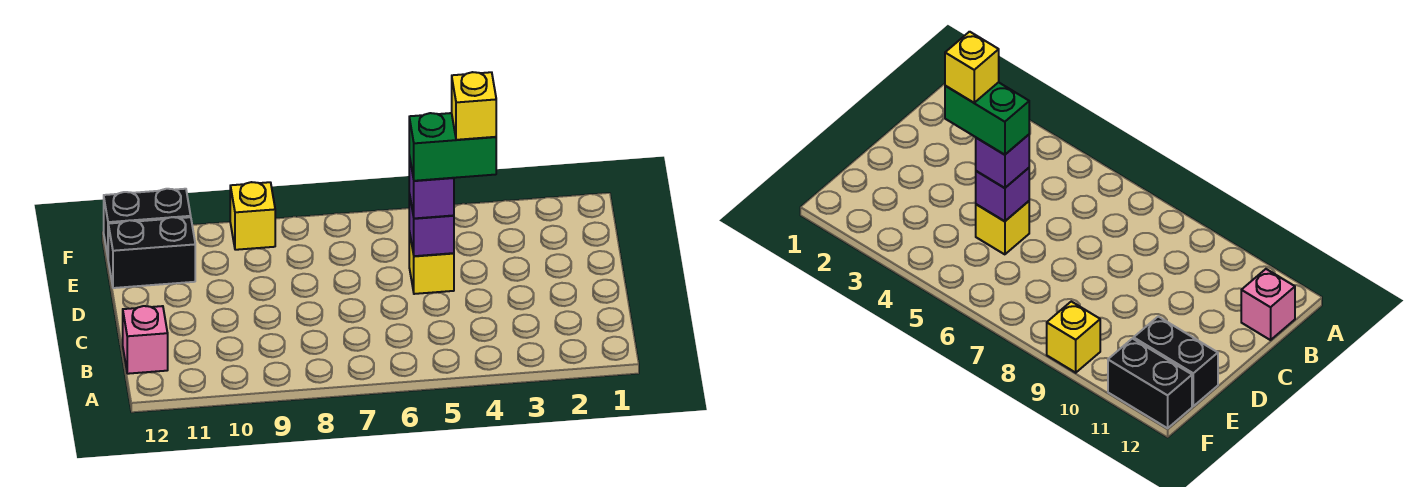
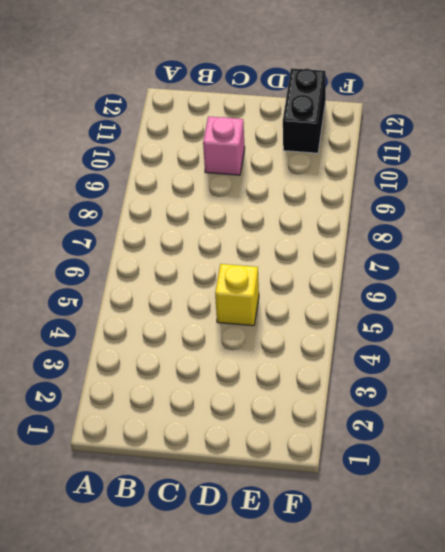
pink 1x1 brick [203,116,245,175] -> pink 1x1 brick moved to [123,306,168,374]
none -> yellow 1x1 brick [230,182,275,250]
none -> black 1x2 brick [104,189,191,256]

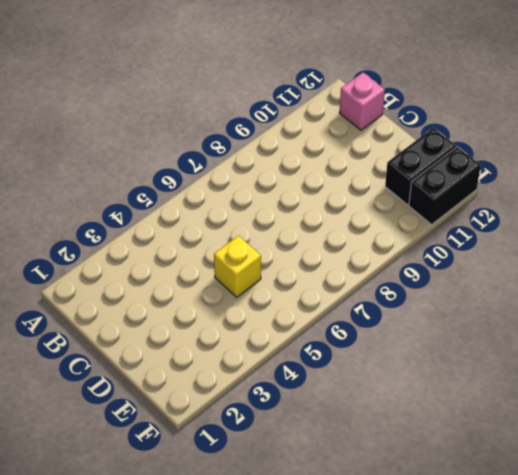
none -> yellow 1x1 brick [230,182,275,250]
none -> purple 1x1 brick [409,194,454,256]

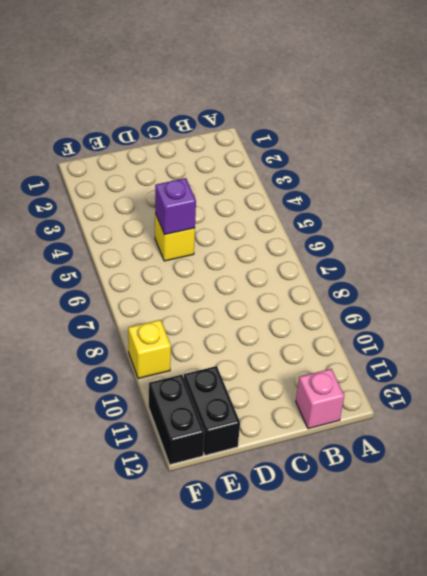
none -> purple 1x1 brick [409,156,454,218]
none -> green 1x2 brick [409,113,496,181]

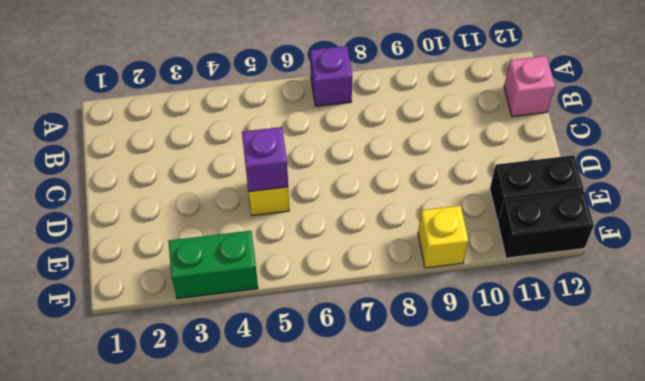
purple 1x1 brick [310,46,352,106] -> purple 1x1 brick moved to [409,156,454,218]
green 1x2 brick [168,231,258,299] -> green 1x2 brick moved to [409,113,496,181]
none -> yellow 1x1 brick [452,72,496,140]

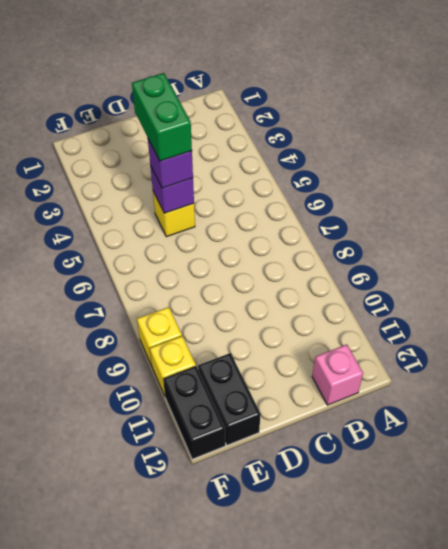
yellow 1x1 brick [150,336,196,396] -> yellow 1x1 brick moved to [452,72,496,140]

